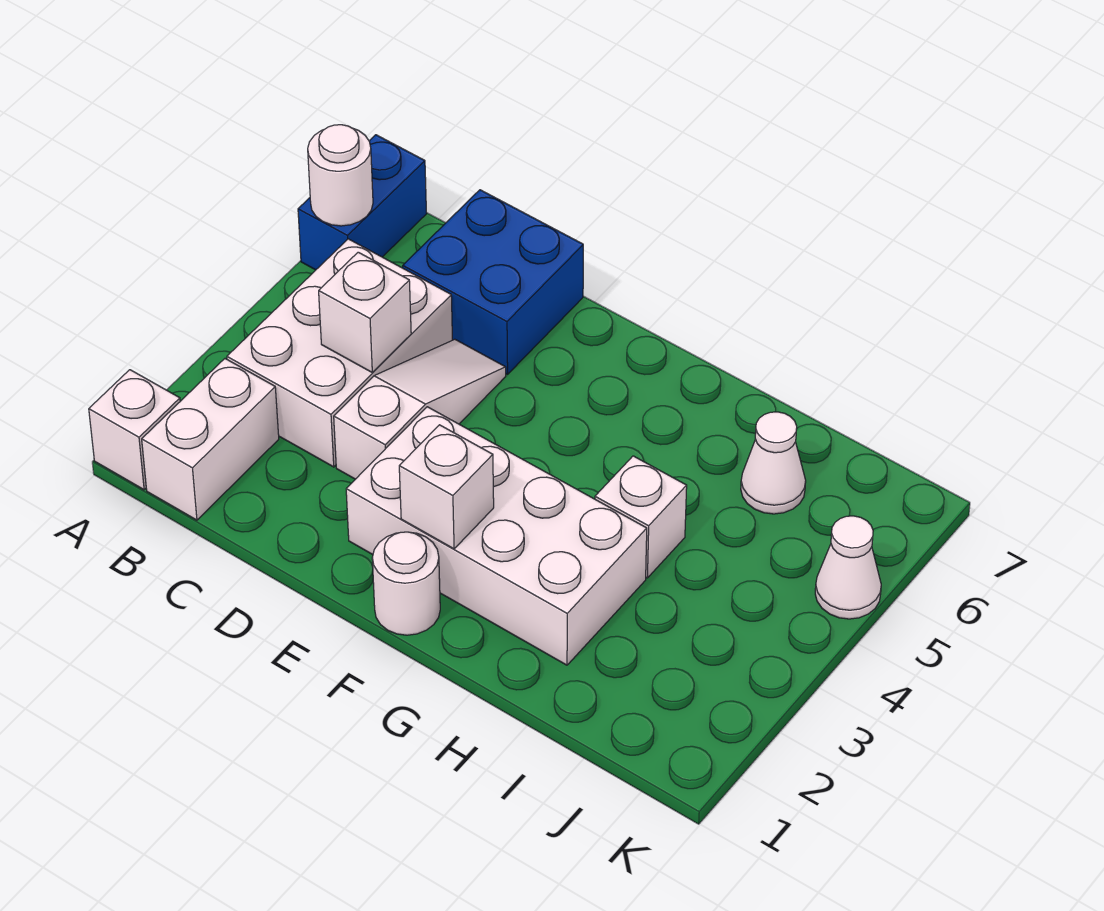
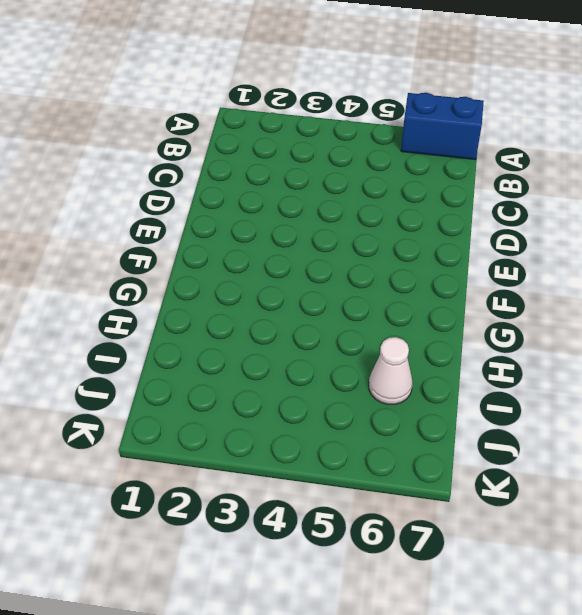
none -> white 1x1 brick [89,370,180,490]
none -> white 1x2 brick [142,359,279,520]
none -> white 2x3 brick [227,239,452,467]

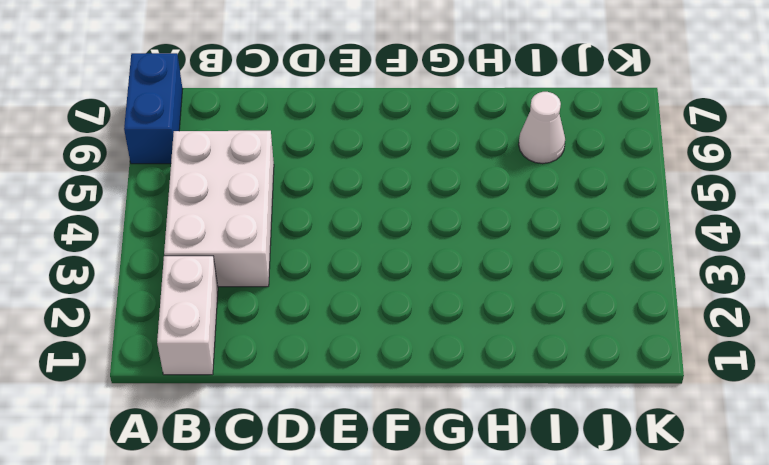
none -> white 1x1 brick [89,370,180,490]
none -> blue 2x2 brick [403,190,583,374]
none -> white 1x3 slope [334,339,506,479]

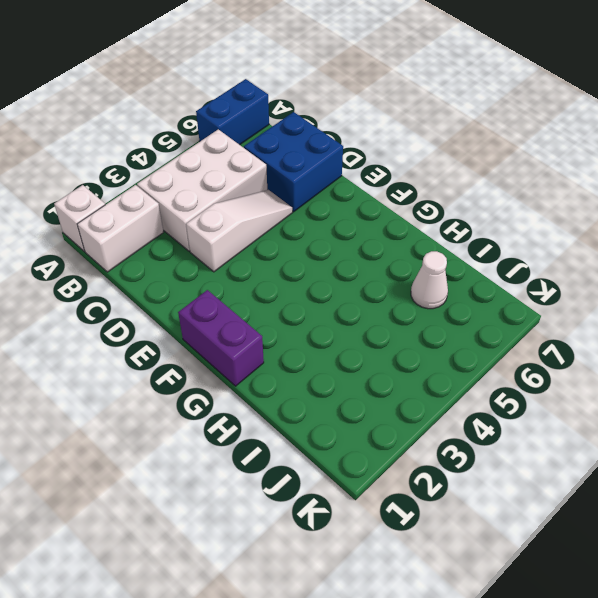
purple 1x2 brick [178,290,264,386] -> white 1x1 round brick [372,532,440,635]
none -> white 2x4 brick [346,407,647,665]
none -> white 1x1 brick [595,456,687,578]
none -> white 1x1 cone [815,516,881,619]

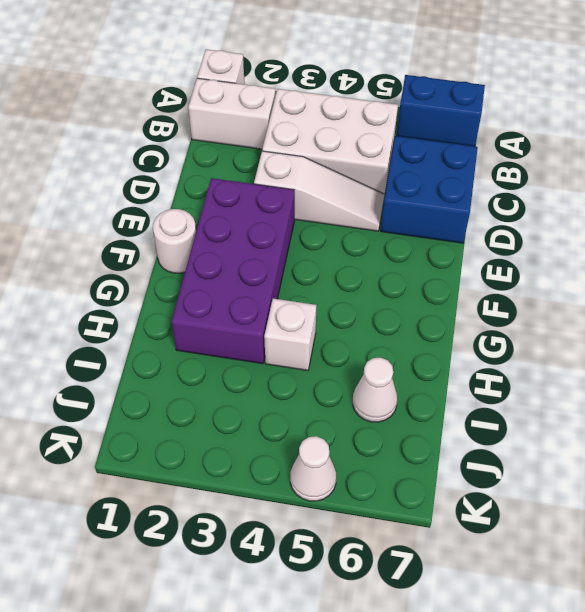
purple 2x4 brick [172,178,295,364] -> white 2x4 brick [346,407,647,665]
none -> white 1x1 round brick [308,125,373,226]
none -> white 1x1 brick [319,252,411,372]
none -> white 1x1 brick [399,425,494,549]

